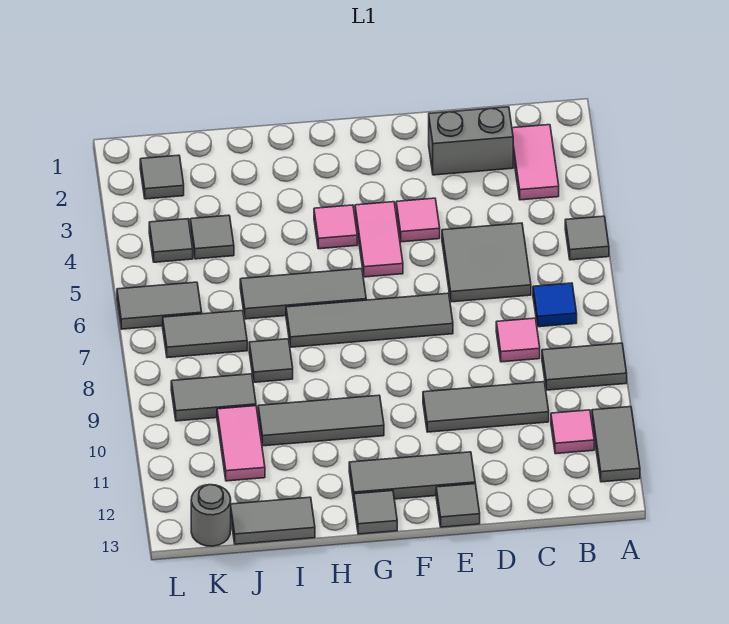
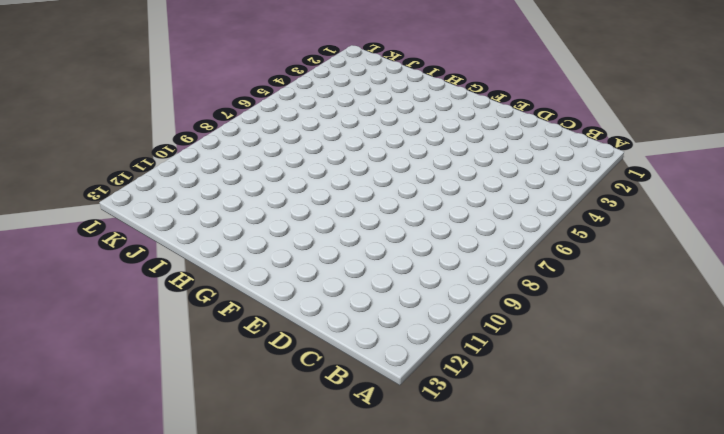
none -> grey 1x1 tile [565,216,609,260]
none -> grey 1x2 tile [542,343,627,390]
none -> grey 1x2 tile [592,407,640,482]

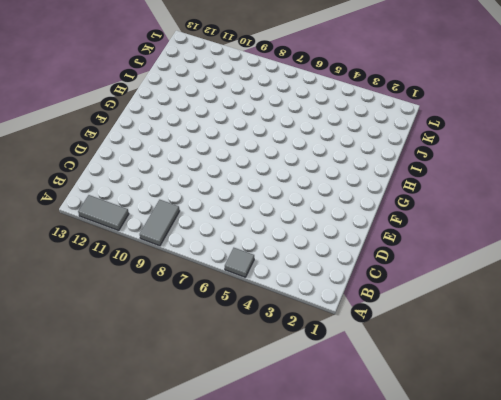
none -> pink 1x2 tile [512,125,559,200]
none -> blue 1x1 tile [533,283,577,327]
none -> pink 1x1 tile [551,410,594,454]

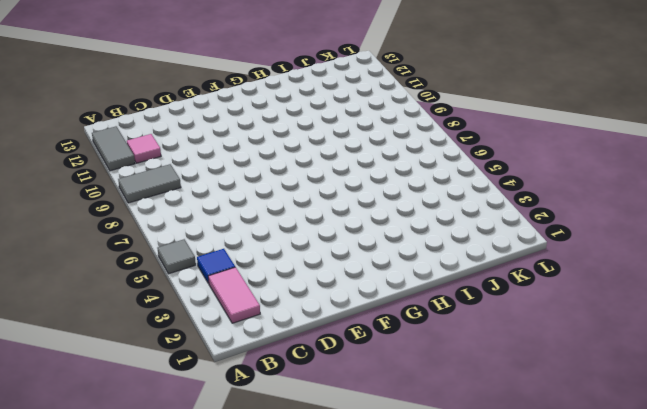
blue 1x1 tile [197,249,235,284] -> blue 1x1 tile moved to [533,283,577,327]
none -> grey 1x2 brick [429,107,513,175]
none -> grey 2x2 tile [442,223,531,302]
none -> pink 1x1 tile [496,318,540,362]

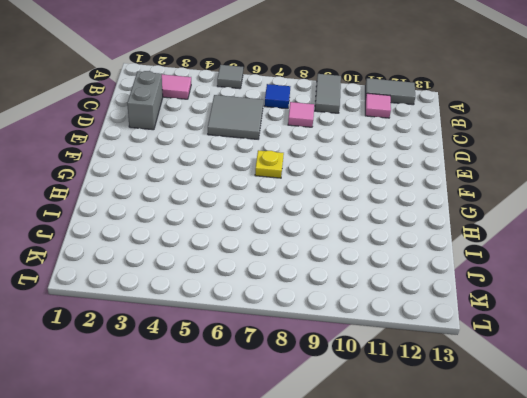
yellow 1x1 plate [255,150,284,178] -> grey 1x4 tile [286,293,453,347]
none -> grey 1x3 tile [423,382,549,432]
none -> pink 1x1 tile [396,198,440,242]
none -> grey 1x3 tile [349,452,475,501]

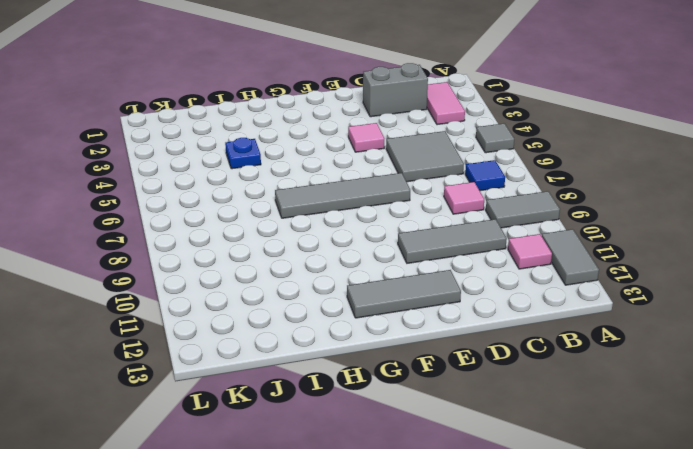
blue 1x1 plate [225,138,261,169] -> none
none -> grey 1x1 tile [436,484,480,527]
none -> pink 1x2 tile [355,202,403,277]
none -> pink 1x1 tile [314,205,357,249]

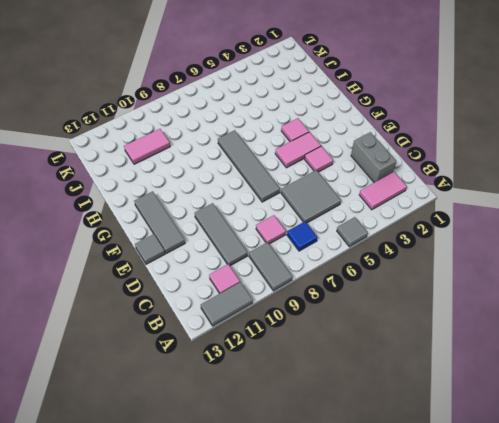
none -> grey 1x3 tile [240,269,366,319]
none -> grey 1x3 tile [258,395,384,446]
none -> grey 1x1 tile [354,491,397,534]

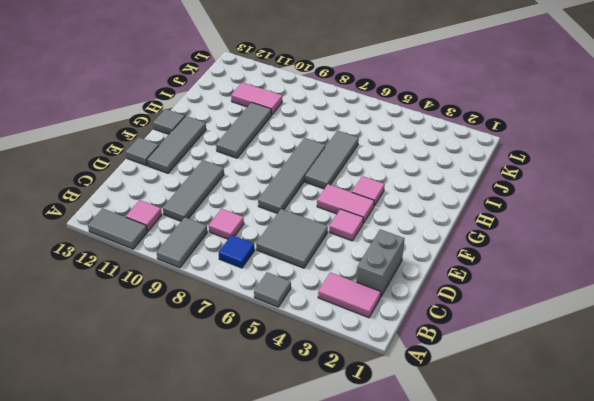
none -> grey 1x1 tile [249,339,293,382]
none -> grey 1x2 tile [231,497,315,544]
none -> grey 1x1 tile [190,215,234,259]

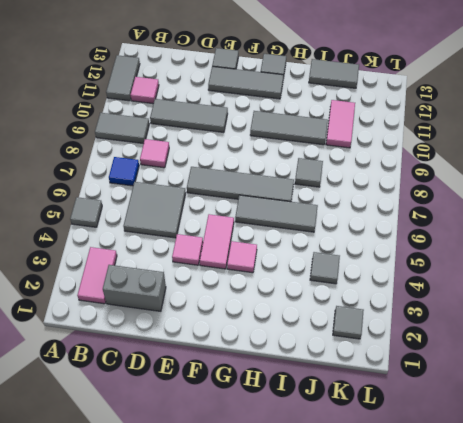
none -> grey 1x2 tile [163,311,247,358]
none -> grey 1x2 tile [171,374,256,421]
none -> grey 1x1 tile [149,219,193,262]

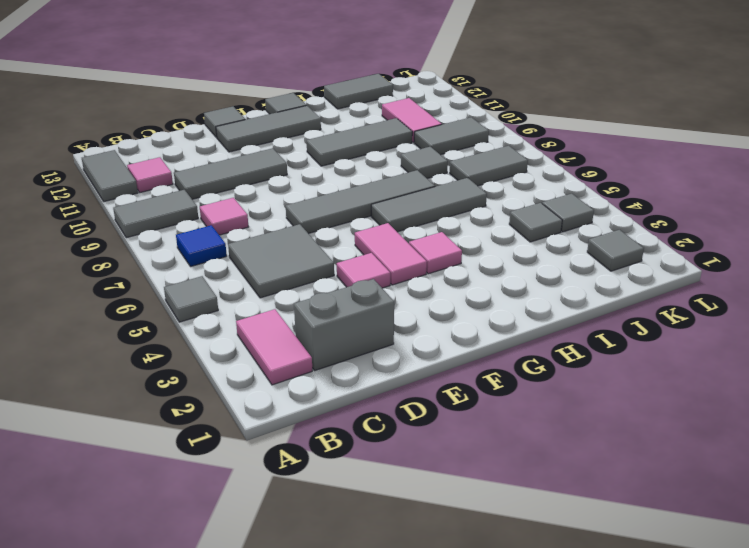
none -> grey 1x2 tile [117,282,202,329]
none -> grey 1x1 round brick [191,485,231,546]

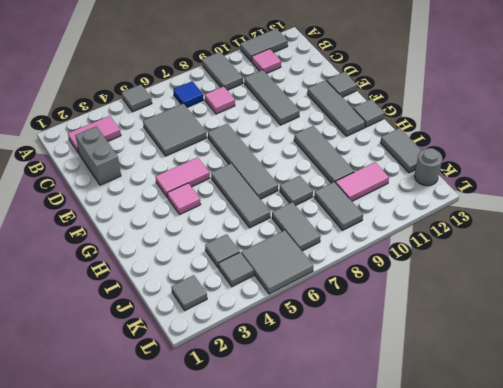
grey 2x2 tile [241,230,313,294] -> grey 1x2 tile [117,282,202,329]
none -> pink 1x1 tile [396,198,440,242]

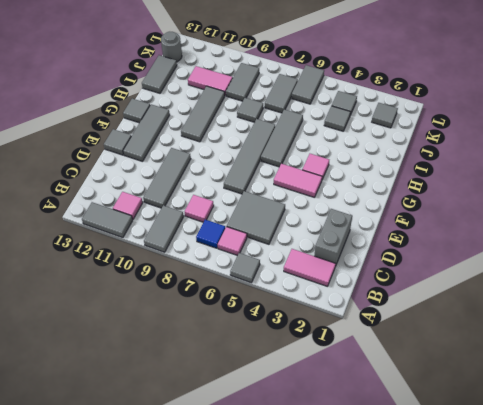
pink 1x1 tile [218,227,247,256] -> pink 1x1 tile moved to [396,198,440,242]

